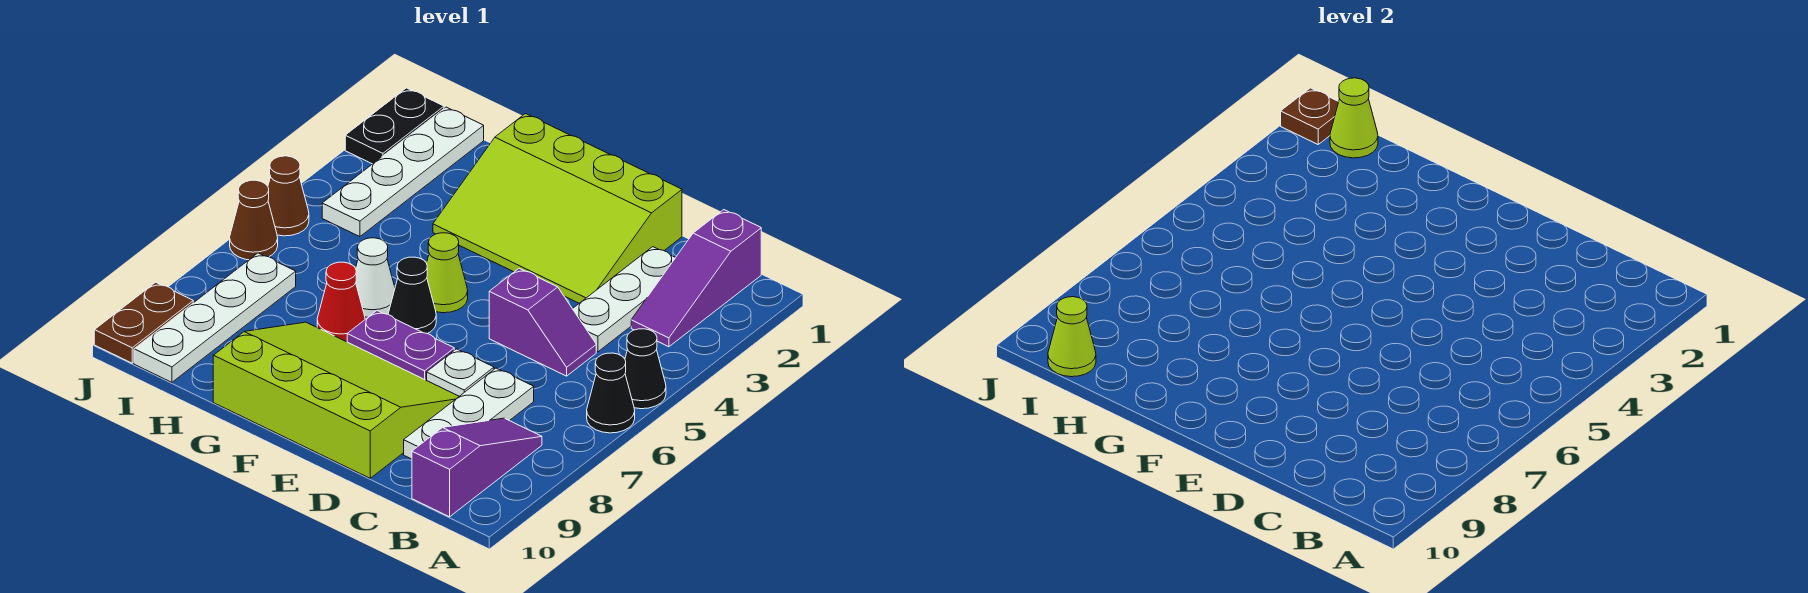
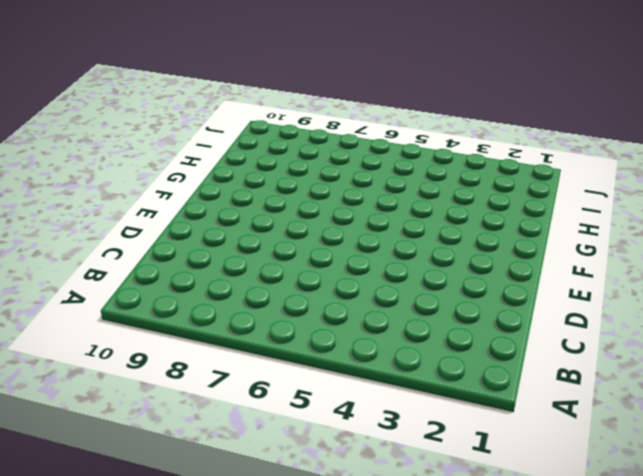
none -> black 1x1 cone [625,329,666,409]
none -> black 1x1 cone [587,353,635,433]
none -> purple 1x3 slope [631,210,761,347]

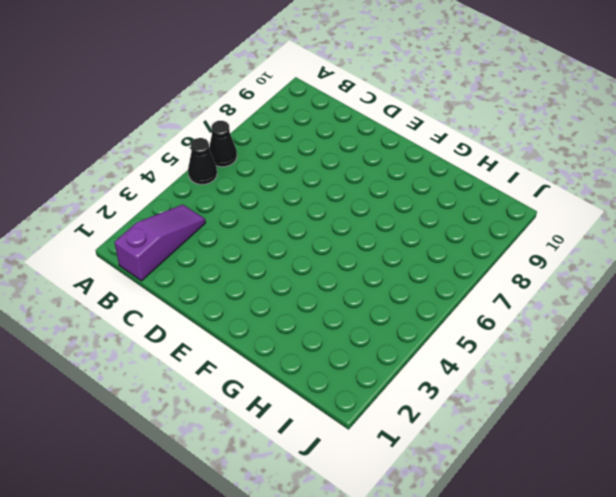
none -> purple 1x3 slope [412,418,542,517]
none -> white 1x3 plate [573,247,675,352]
none -> purple 1x2 slope [489,268,596,376]

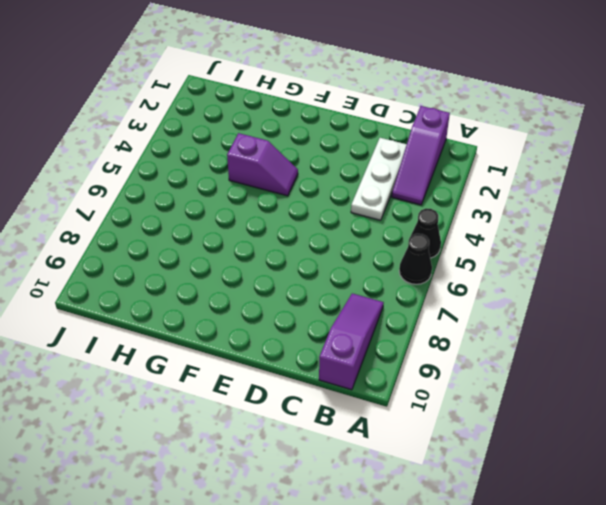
purple 1x2 slope [227,133,298,196] -> purple 1x2 slope moved to [489,268,596,376]
none -> white 1x3 plate [404,368,534,459]
none -> lime 3x4 slope [433,114,682,303]
none -> white 1x1 plate [427,349,494,396]

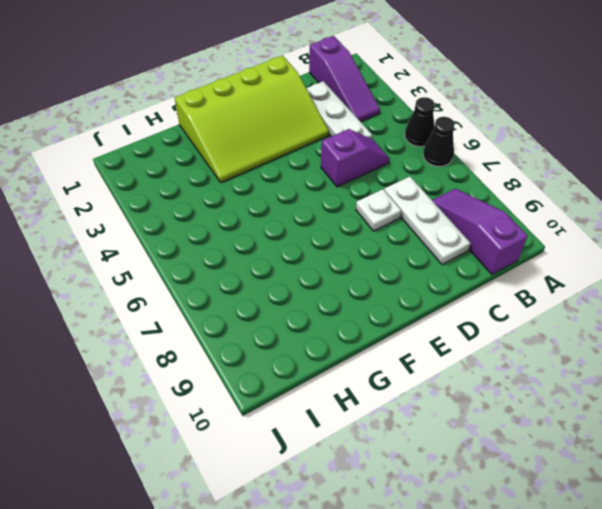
none -> lime 3x4 slope [213,322,459,478]
none -> purple 1x2 plate [347,311,454,380]
none -> lime 1x1 cone [427,233,468,313]

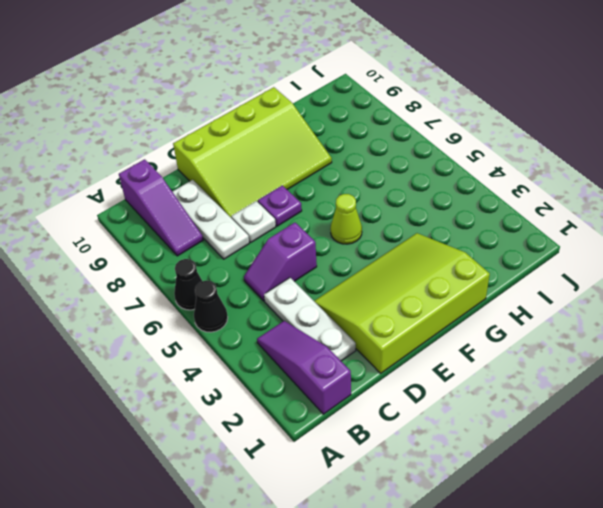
purple 1x1 plate [258,185,302,226] -> purple 1x2 plate [347,311,454,380]
none -> black 1x1 cone [388,257,436,334]
none -> white 1x1 cone [356,238,395,317]
none -> red 1x1 cone [317,262,365,342]

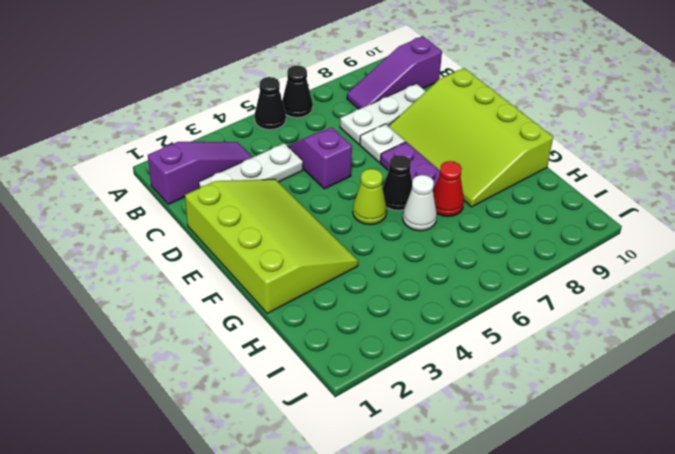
none -> white 1x4 plate [322,107,484,237]
none -> white 1x4 plate [134,253,296,382]
none -> black 1x2 plate [345,88,444,164]

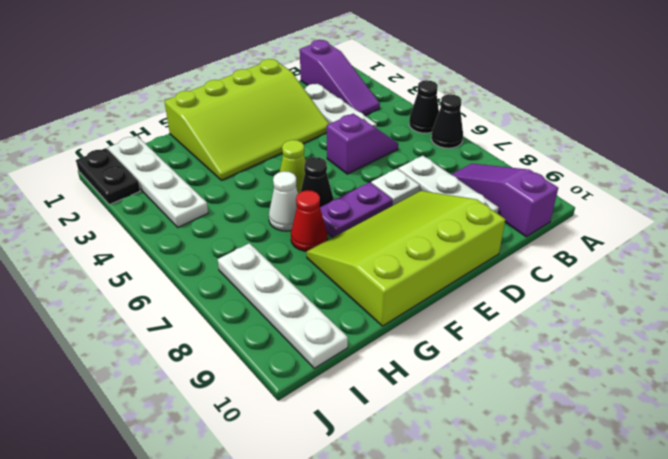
none -> brown 1x1 cone [268,156,309,236]
none -> brown 1x1 cone [230,180,278,260]
none -> brown 1x2 plate [94,282,193,363]

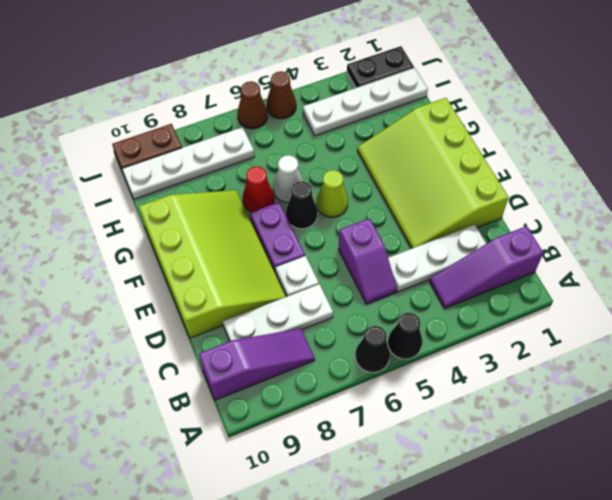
none -> lime 1x1 cone [1330,78,1378,158]
none -> lime 1x1 cone [1048,297,1096,377]
none -> brown 1x1 plate [1281,88,1339,144]

